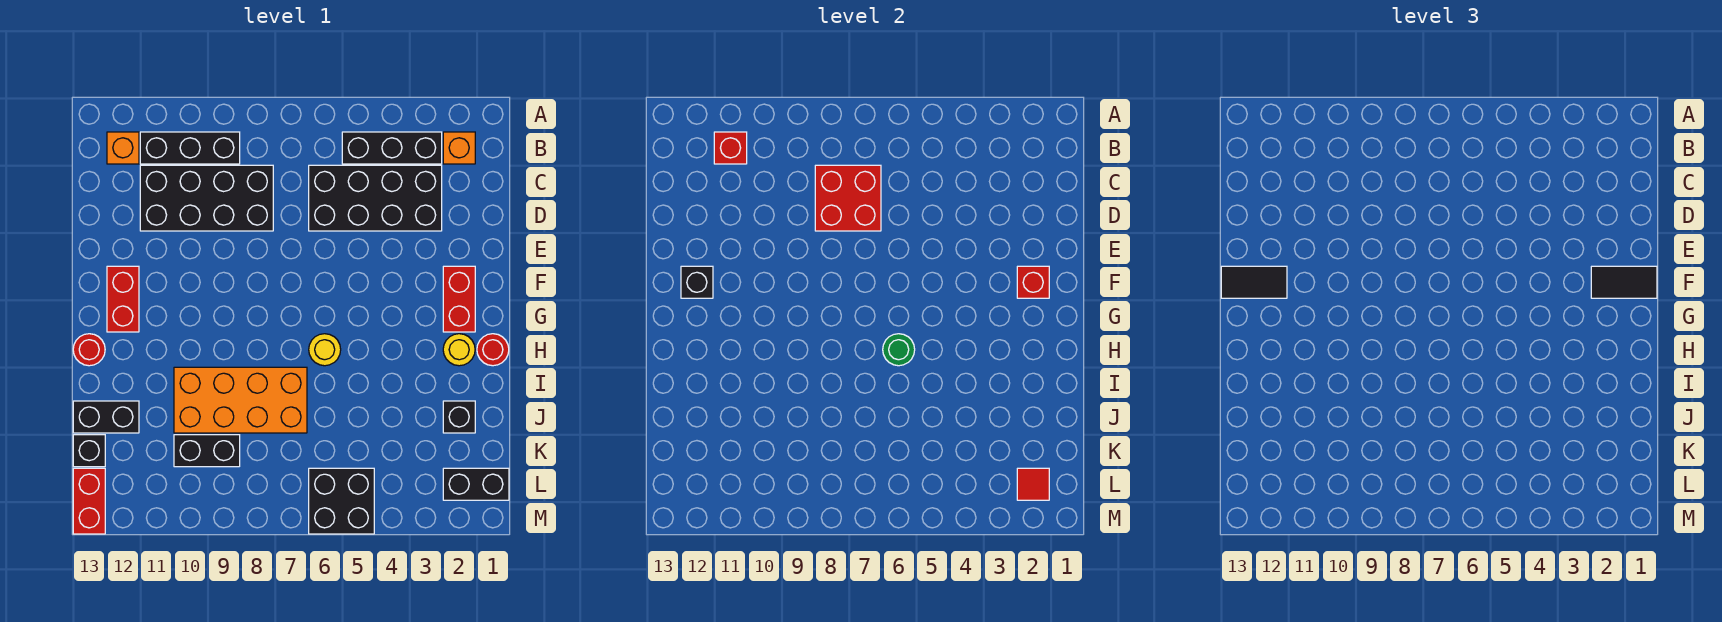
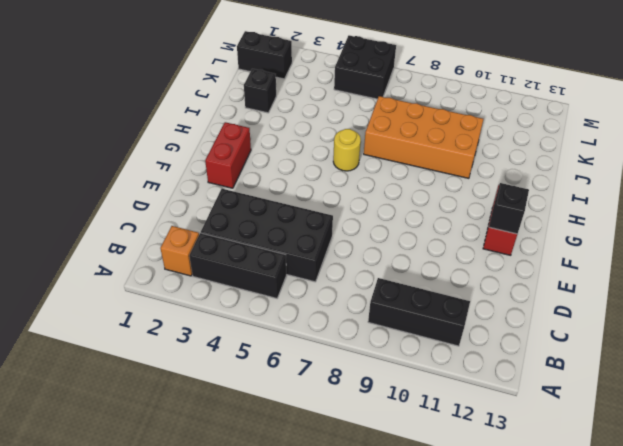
none -> orange 1x1 brick [107,132,139,164]
none -> black 2x4 brick [140,165,273,231]
none -> red 1x1 round brick [477,334,509,366]

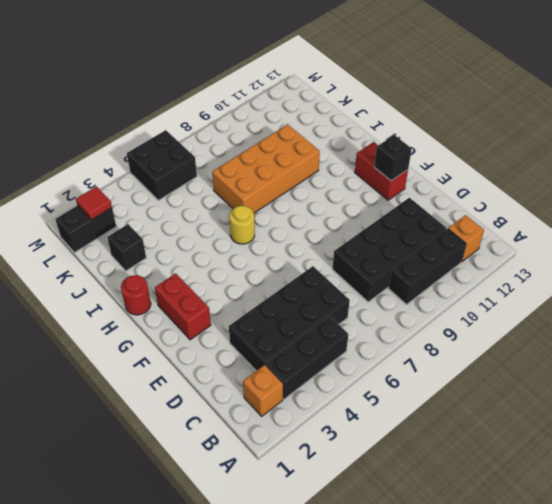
none -> yellow 1x1 round brick [443,334,475,366]
none -> red 1x1 round brick [73,334,105,366]
none -> black 1x2 brick [73,401,139,433]

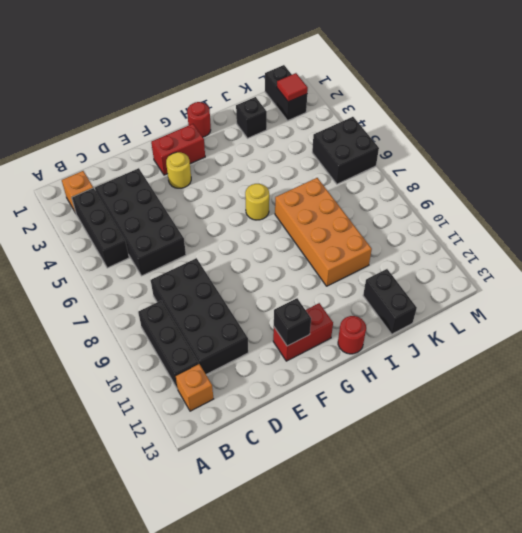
yellow 1x1 round brick [166,152,191,188] -> yellow 1x1 round brick moved to [443,334,475,366]
none -> black 1x2 brick [174,435,240,467]
none -> black 1x1 brick [73,435,105,467]
none -> red 1x2 brick [73,468,105,534]

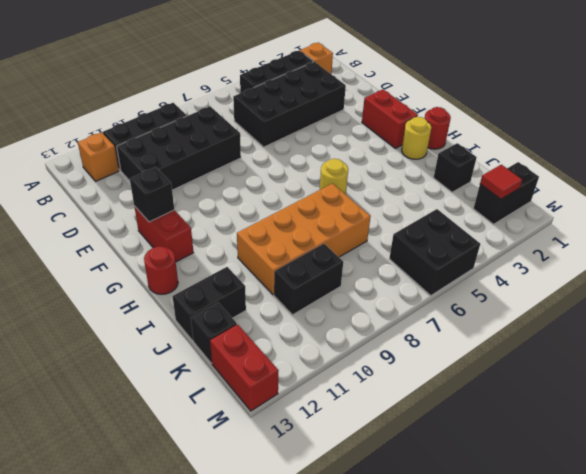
none -> red 1x1 brick [714,132,747,164]
none -> red 2x2 brick [815,165,881,231]
none -> red 1x1 brick [1017,266,1049,298]

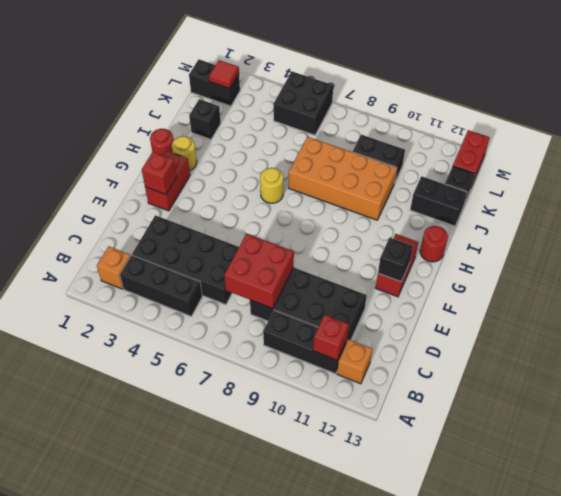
none -> green 1x1 round brick [883,334,915,366]
none -> black 1x2 tile [1591,266,1657,298]
none -> black 1x2 tile [1221,266,1287,298]

